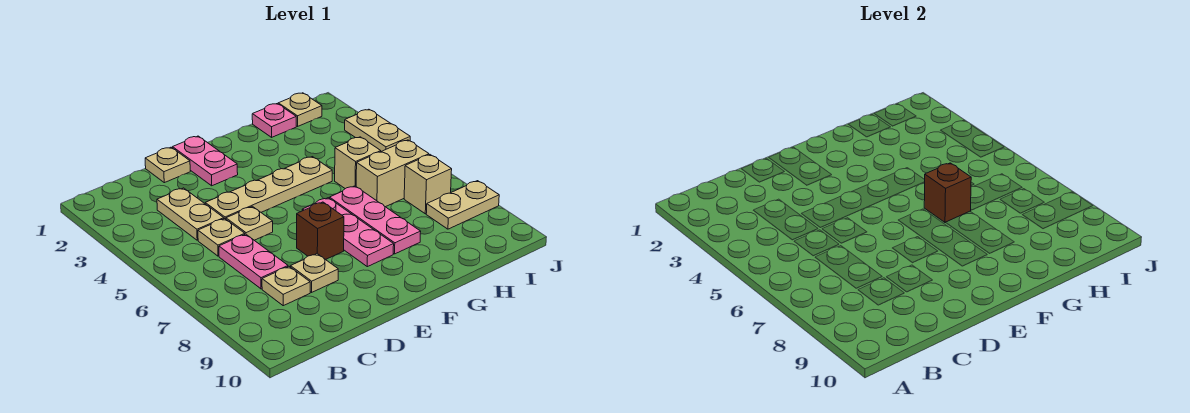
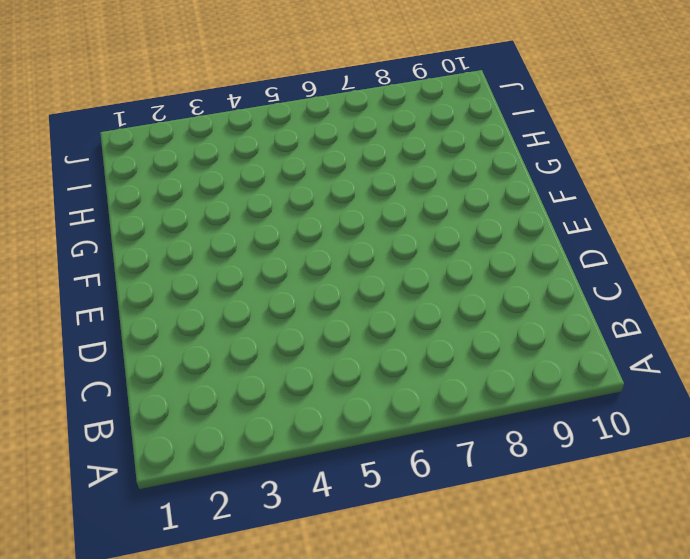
none -> tan 1x2 plate [157,188,224,240]
none -> tan 1x1 plate [198,219,245,256]
none -> pink 1x2 plate [219,234,288,289]

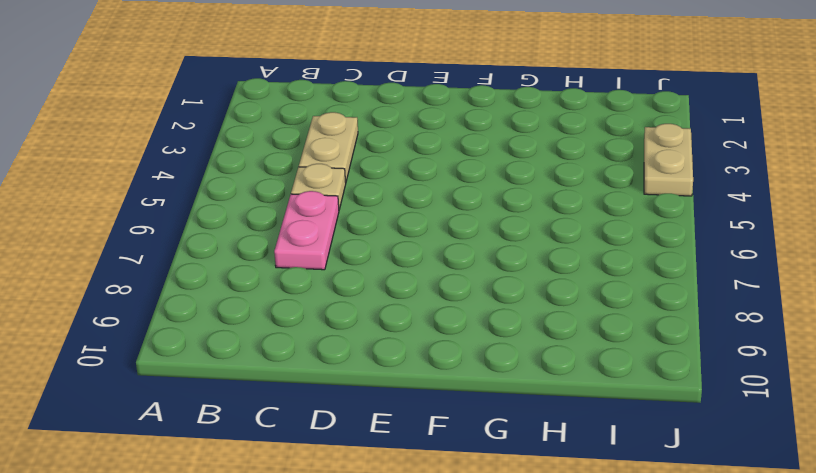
none -> tan 1x1 plate [262,267,310,306]
none -> tan 1x1 plate [145,147,190,183]
none -> tan 1x4 plate [205,157,332,219]

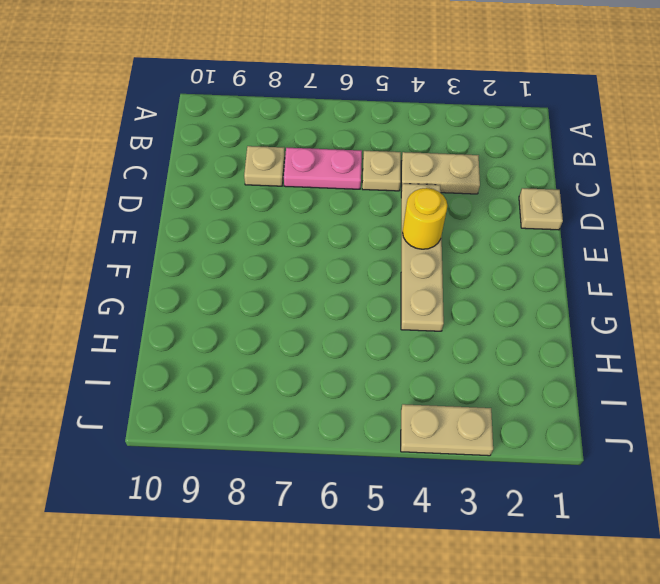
yellow 1x1 round brick [403,188,447,249] -> none
none -> tan 1x1 plate [226,206,273,240]
none -> tan 1x1 plate [291,254,338,292]
none -> pink 1x2 plate [173,136,238,186]

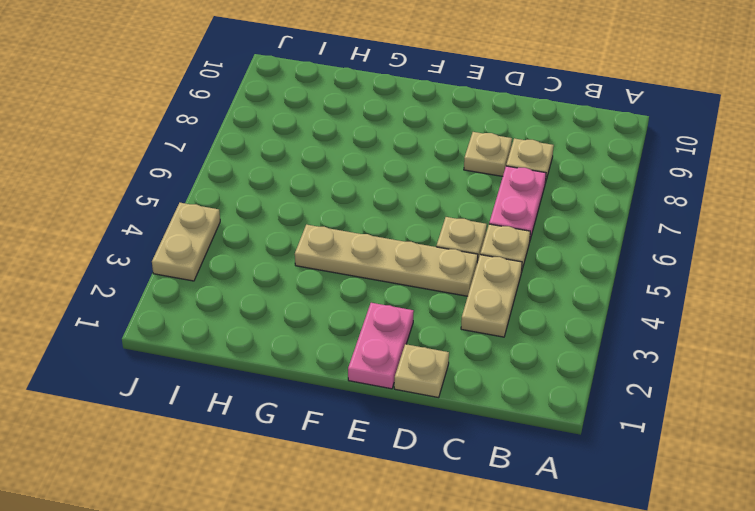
none -> brown 1x1 brick [297,202,344,260]
none -> pink 1x3 plate [302,198,394,267]
none -> pink 1x3 plate [330,186,421,254]

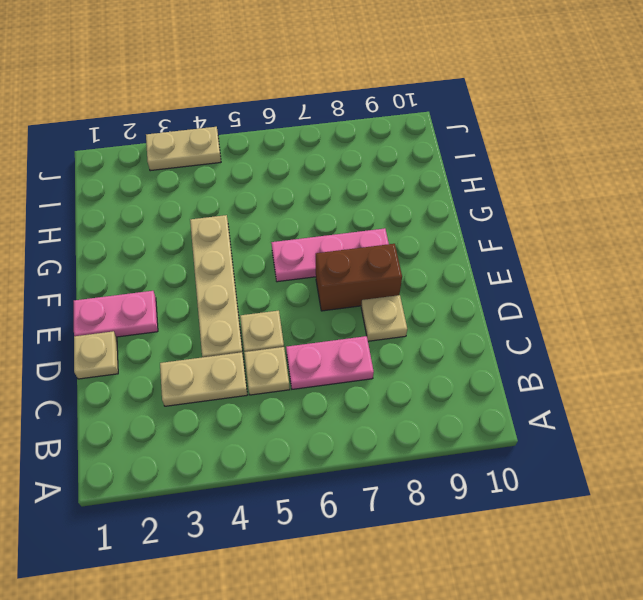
brown 1x2 brick [316,244,402,311] -> brown 1x1 brick [297,202,344,260]
none -> tan 1x1 plate [262,267,310,306]
none -> pink 1x3 plate [330,186,421,254]
none -> pink 1x1 plate [252,104,296,137]

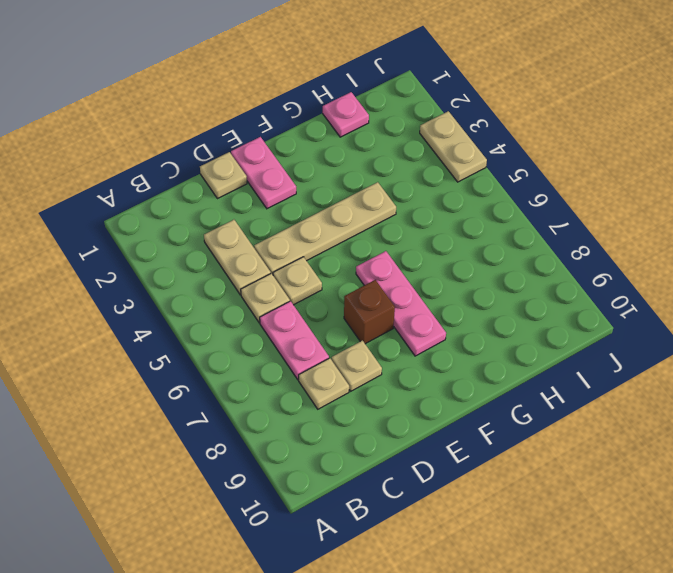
none -> pink 1x3 plate [330,186,421,254]
none -> tan 1x1 brick [335,137,381,189]
none -> tan 1x2 brick [356,140,429,207]

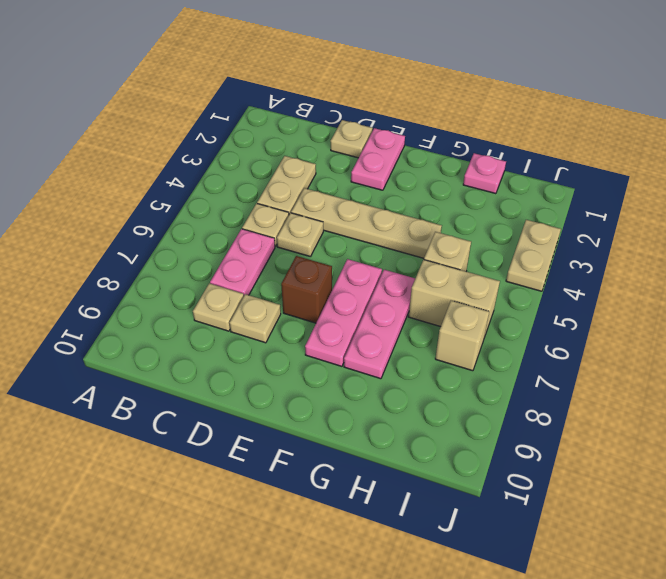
none -> tan 1x1 plate [278,93,322,126]
none -> tan 1x2 plate [426,181,499,229]
none -> brown 1x1 brick [924,163,971,223]

